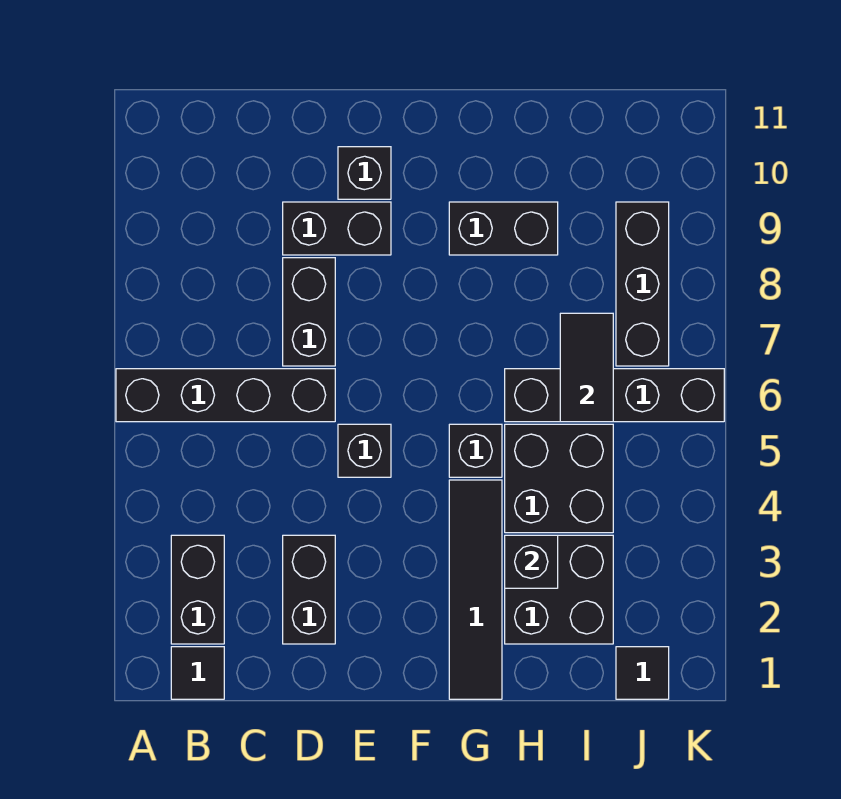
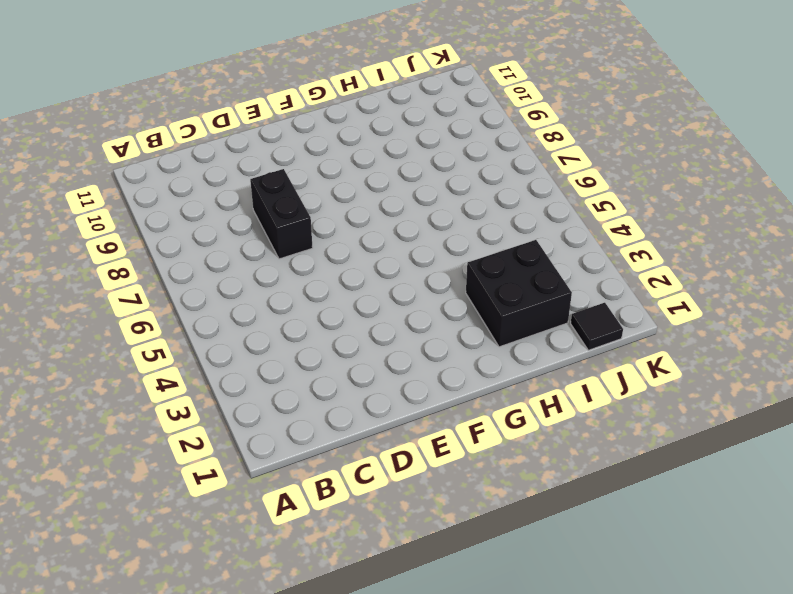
none -> black 1x4 brick [116,369,335,422]
none -> black 1x1 tile [171,647,224,699]
none -> black 1x2 brick [171,535,224,644]

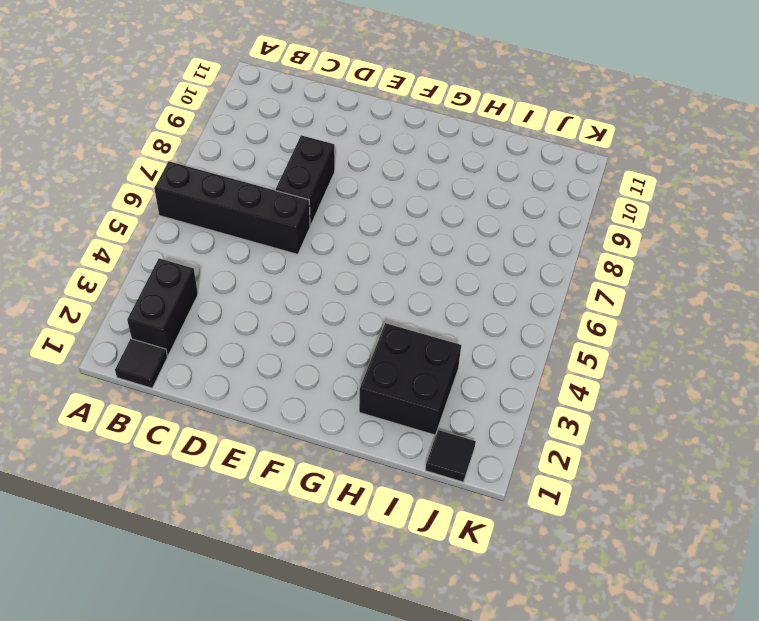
none -> black 1x2 brick [283,535,335,644]
none -> black 1x2 brick [283,202,391,255]
none -> black 1x1 brick [338,424,391,477]

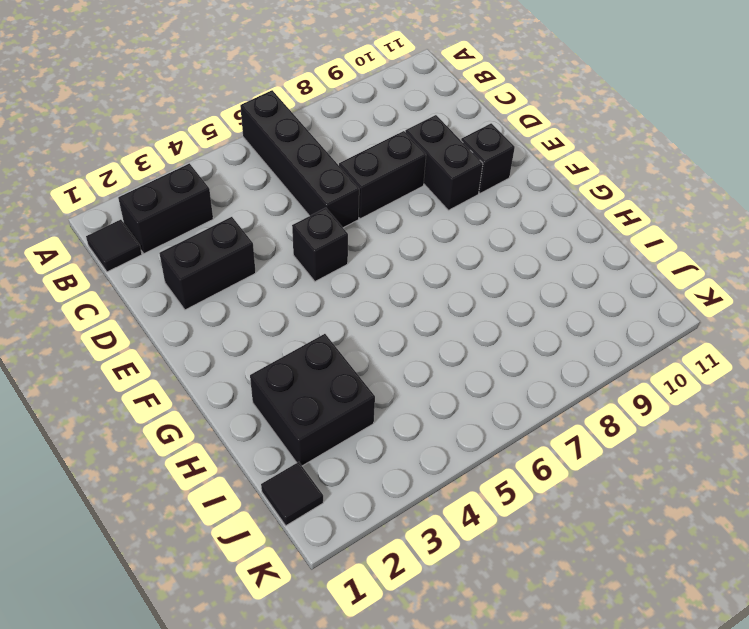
none -> black 1x4 tile [449,480,502,699]
none -> black 1x1 brick [449,424,502,477]
none -> black 1x2 brick [449,202,558,255]

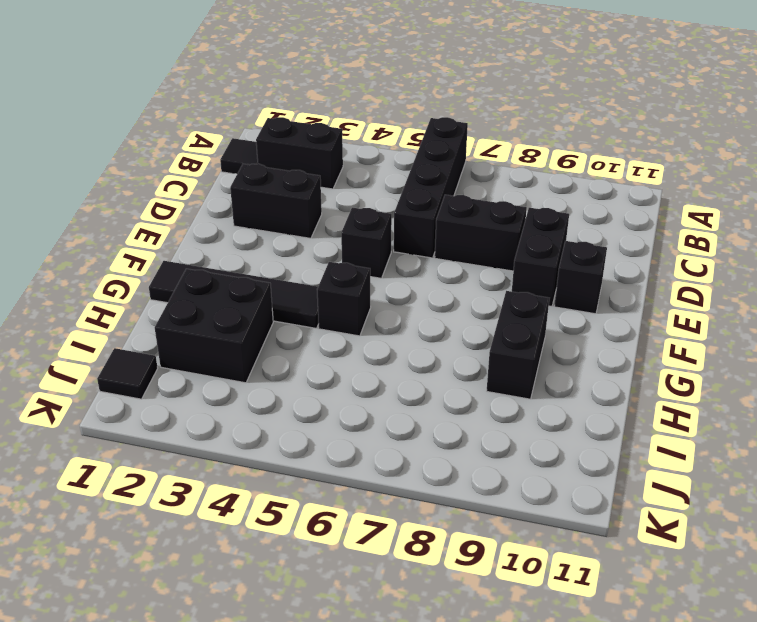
none -> black 2x2 brick [505,424,613,533]
none -> black 1x4 brick [505,369,724,422]
none -> black 1x3 brick [616,202,669,366]

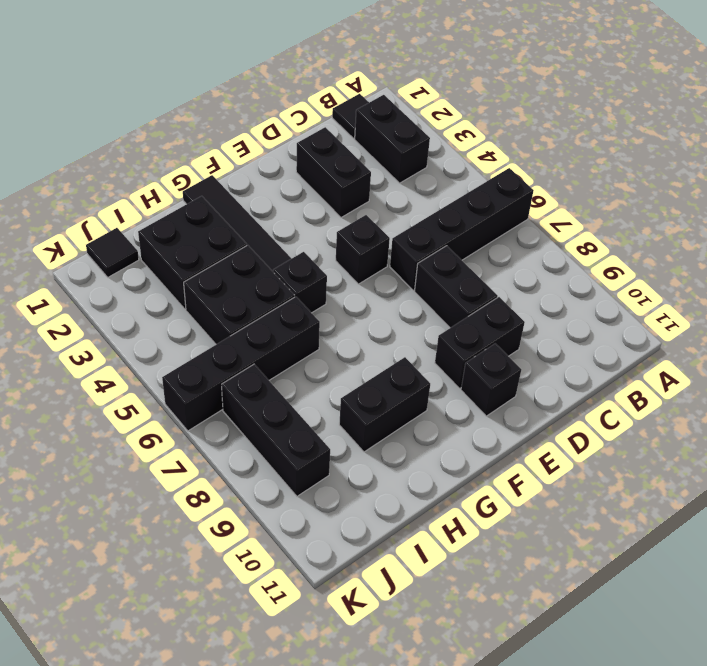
none -> black 1x1 brick [505,535,558,588]
none -> black 1x2 tile [560,313,613,422]

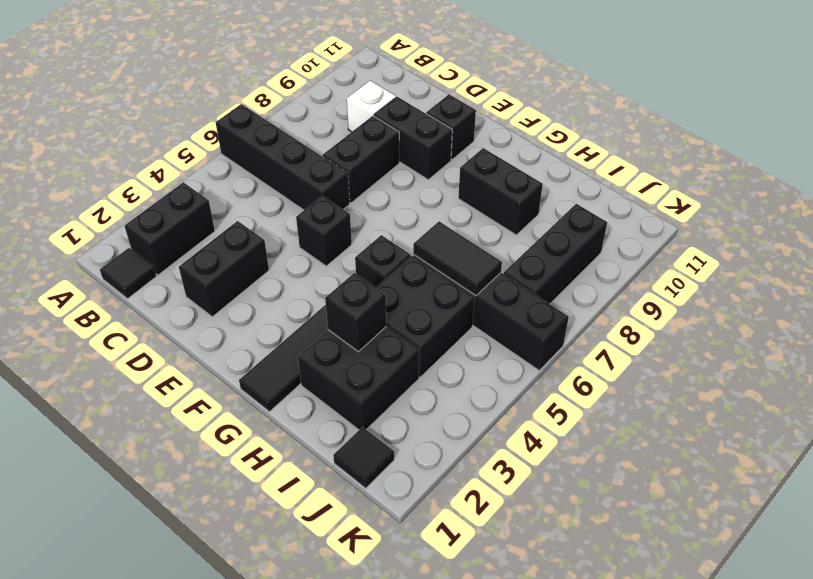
white 1x1 brick [347,81,396,132] -> none
black 1x2 tile [413,222,502,296] -> black 1x2 tile turned to [560,313,613,422]

